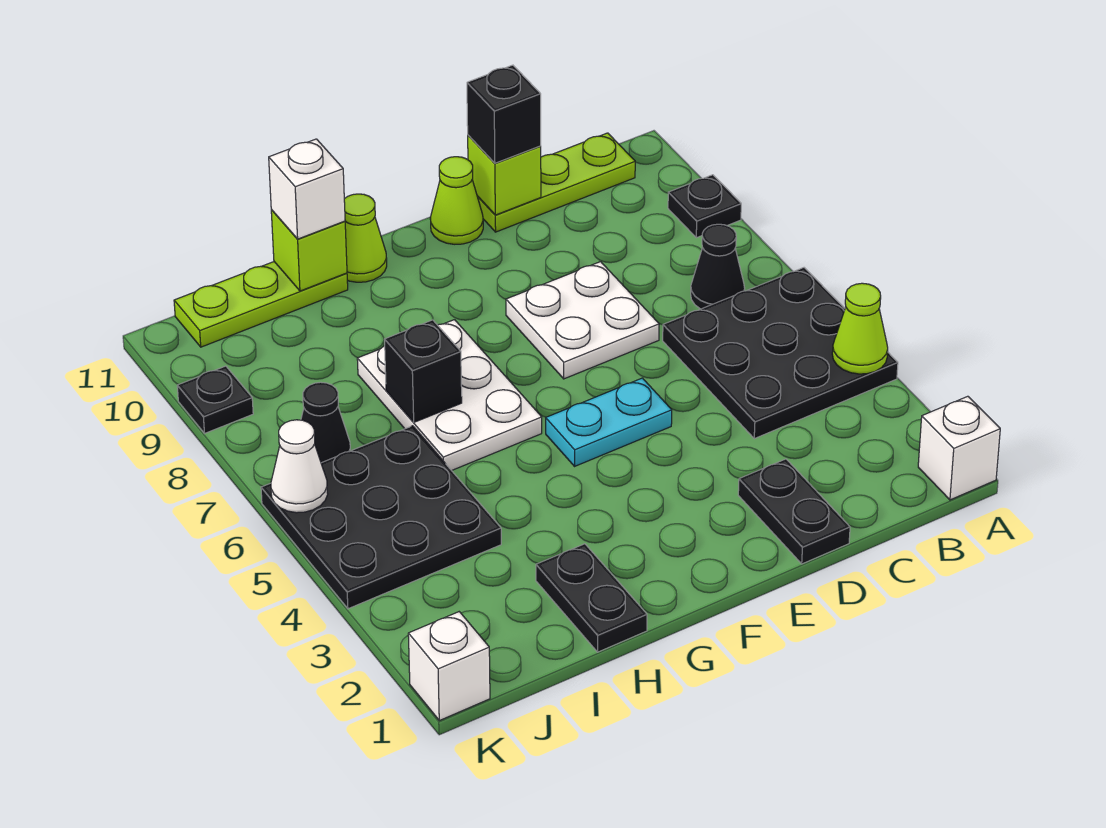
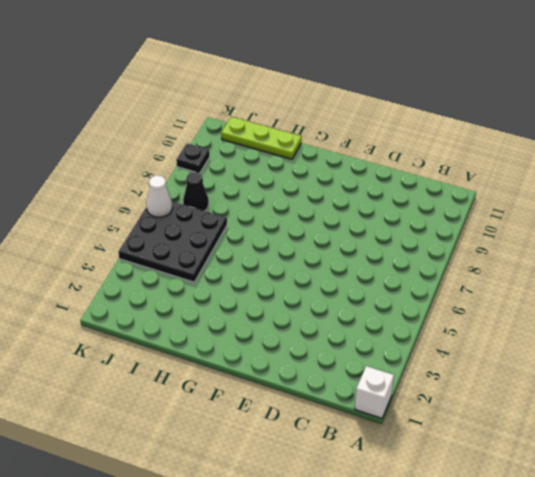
none -> black 3x3 plate [663,268,898,439]
none -> black 1x1 plate [668,175,741,238]
none -> black 1x1 cone [691,224,745,309]

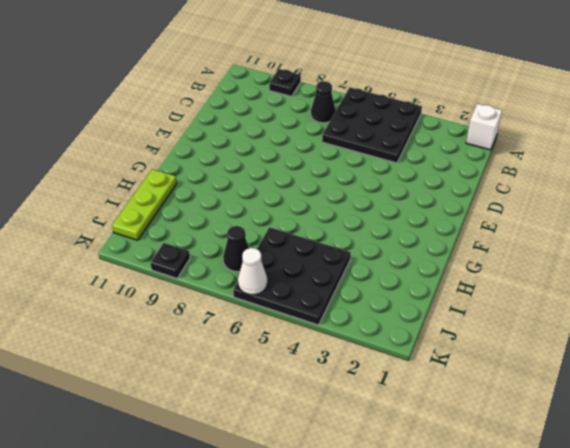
none -> lime 1x3 plate [477,133,635,232]
none -> black 1x2 plate [738,459,850,564]
none -> white 2x2 plate [506,262,659,379]

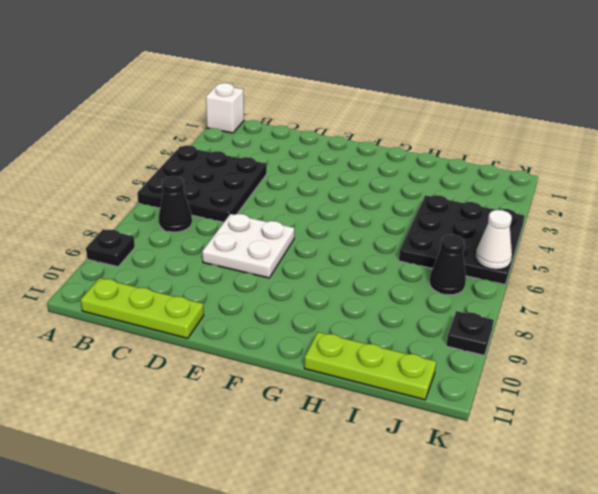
none -> black 1x2 plate [738,459,850,564]
none -> cyan 1x2 plate [546,378,672,466]
none -> lime 1x1 cone [430,157,483,244]

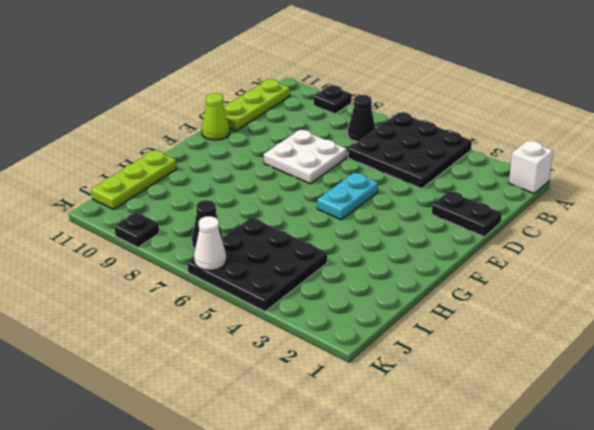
none -> white 2x3 plate [357,320,542,471]
none -> lime 1x1 cone [344,194,387,282]
none -> black 1x2 plate [536,544,647,652]

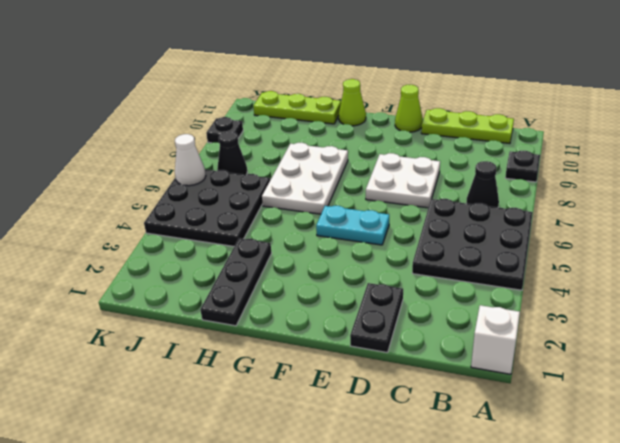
black 1x3 plate [200,238,272,326] -> black 1x2 plate [536,544,647,652]
none -> white 1x1 brick [408,612,490,721]
none -> lime 1x1 cone [832,283,888,374]
none -> lime 1x1 brick [468,135,541,215]

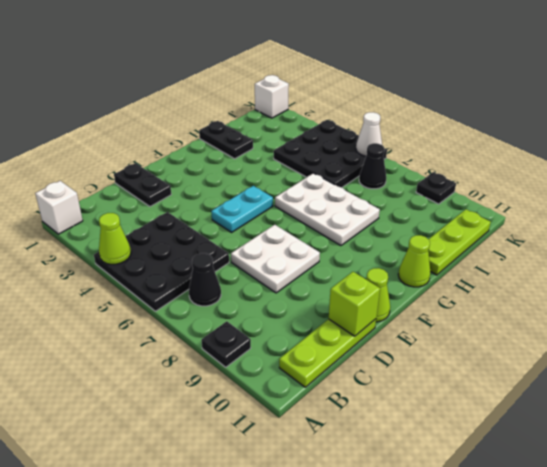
none -> black 1x1 brick [384,320,462,422]
none -> lime 1x1 brick [271,210,347,291]
none -> black 1x1 brick [467,65,541,163]

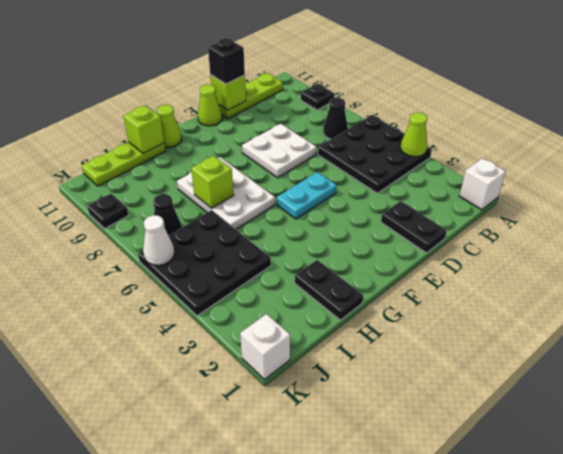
lime 1x1 brick [191,156,233,208] -> black 1x1 brick [384,320,462,422]
none -> white 1x1 brick [269,139,345,239]

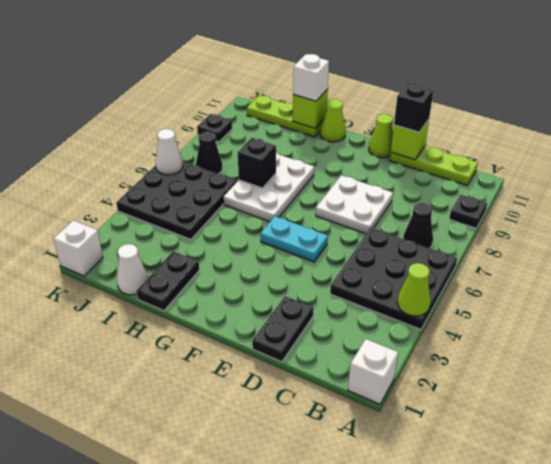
white 1x1 cone [117,244,148,295] -> none

